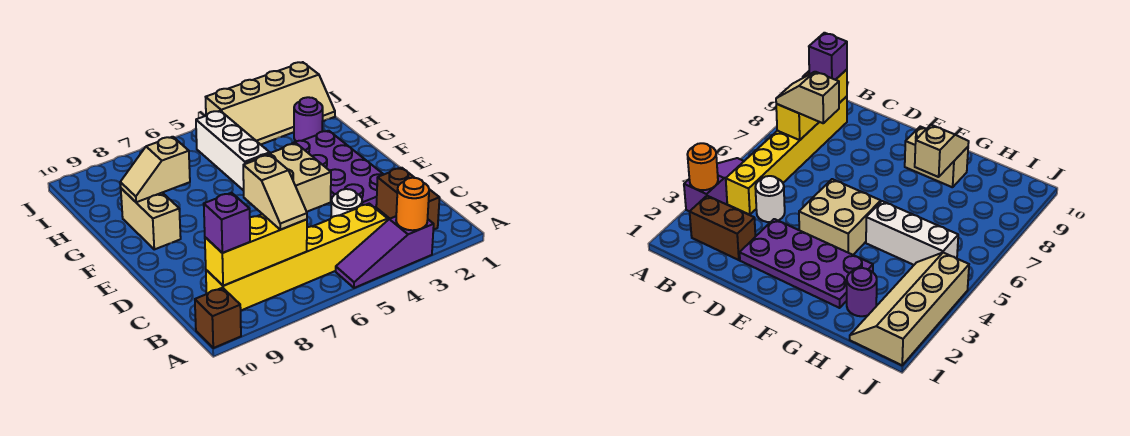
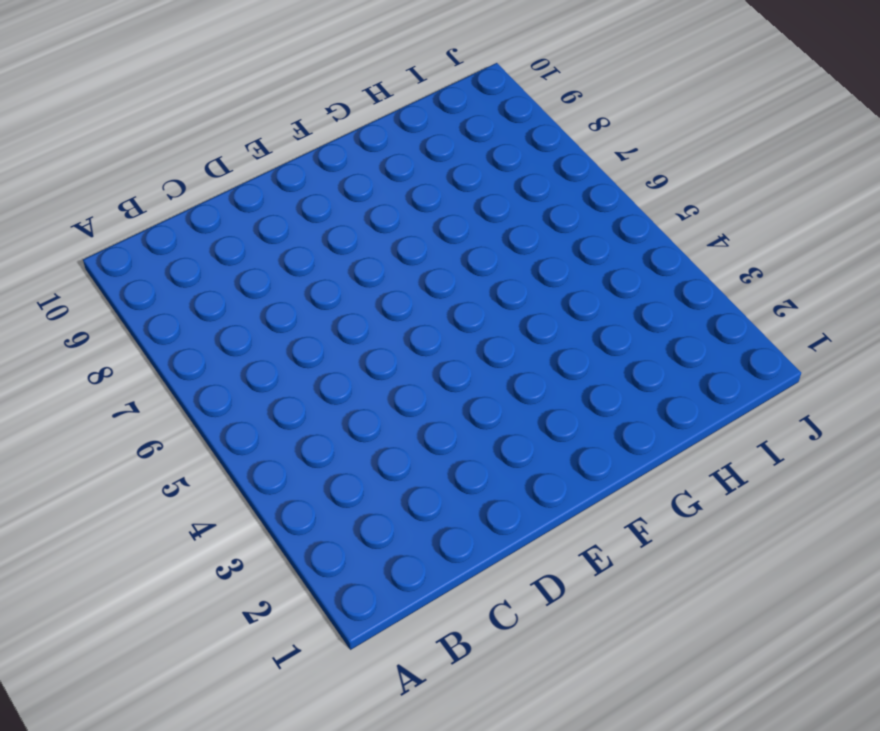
none -> purple 1x3 slope [336,216,434,288]
none -> brown 1x1 brick [195,288,241,348]
none -> brown 1x2 brick [376,168,440,230]

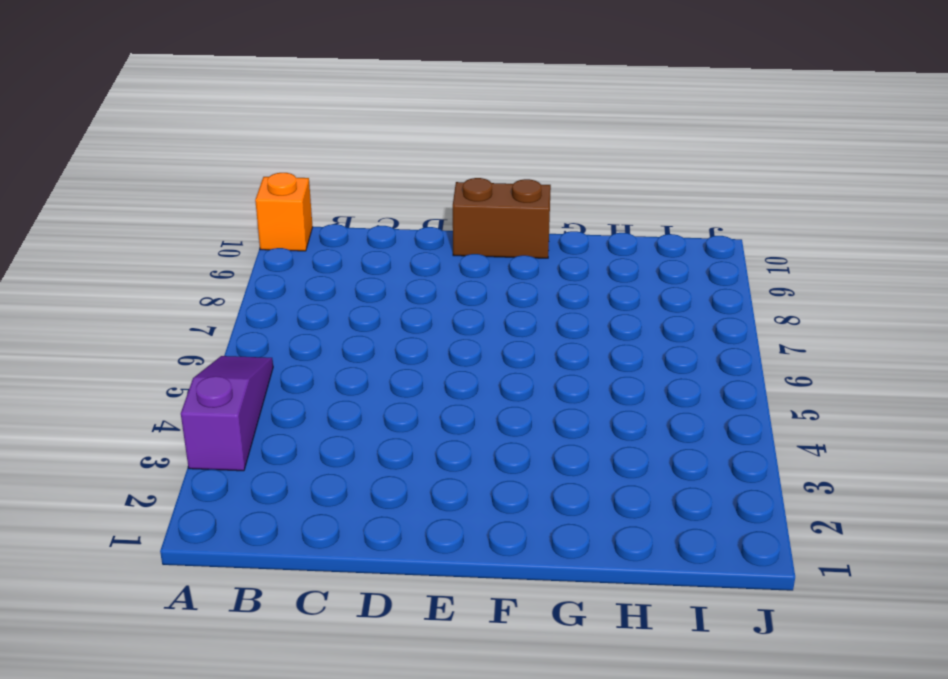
orange 1x1 brick [255,173,313,251] -> brown 1x1 brick [195,288,241,348]
brown 1x2 brick [453,178,551,258] -> brown 1x2 brick moved to [376,168,440,230]
none -> yellow 1x6 brick [206,204,388,311]
none -> white 1x1 round brick [331,189,362,218]
none -> purple 2x4 plate [281,131,384,207]

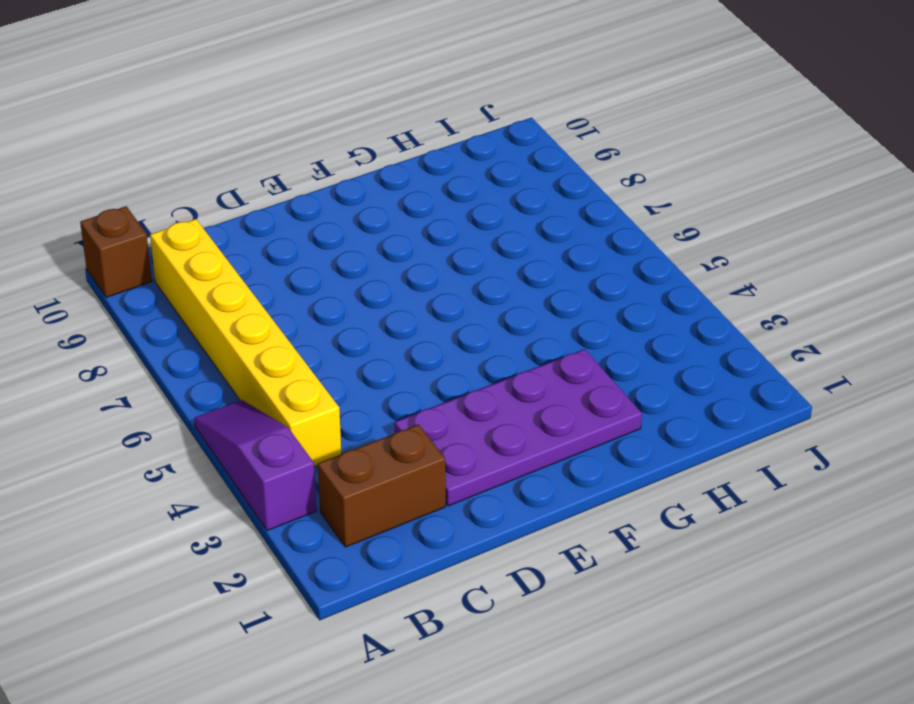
none -> white 1x1 round brick [331,189,362,218]
none -> tan 2x2 brick [246,143,331,212]
none -> tan 1x2 brick [121,188,181,249]

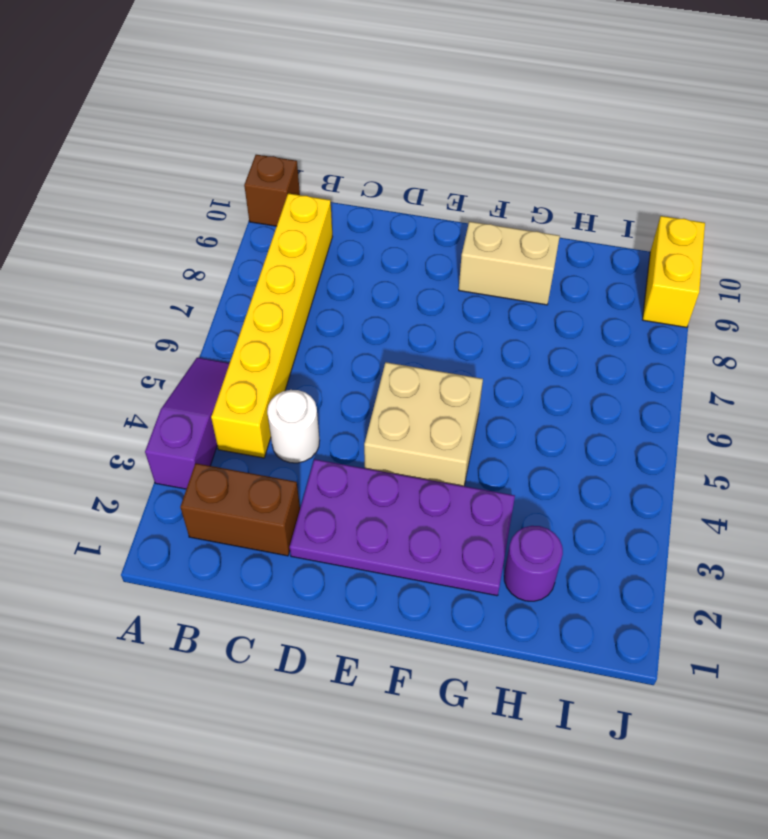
yellow 1x2 brick [643,216,705,327] -> none
none -> white 1x3 brick [196,111,270,191]
none -> tan 2x4 slope [206,62,335,145]
none -> orange 1x1 round brick [396,178,429,230]

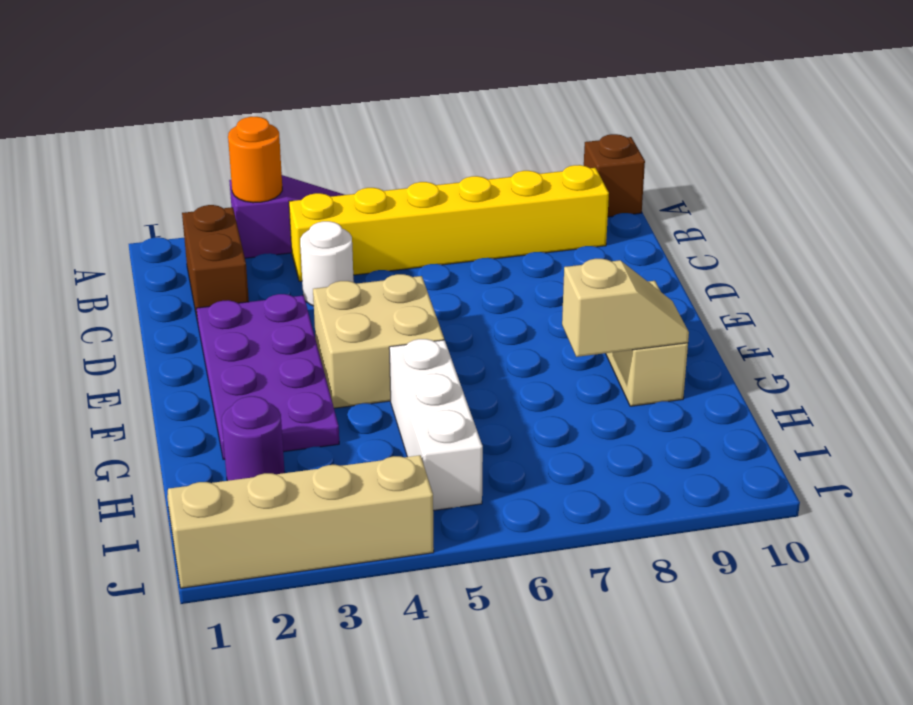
none -> yellow 1x3 brick [205,214,307,286]
none -> tan 1x2 slope [243,155,307,230]
none -> purple 1x1 brick [204,193,250,253]

